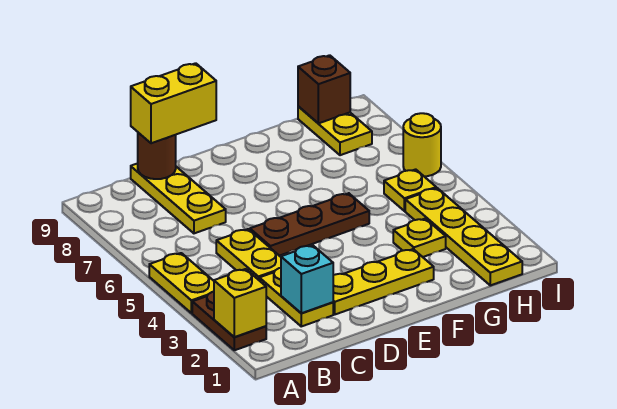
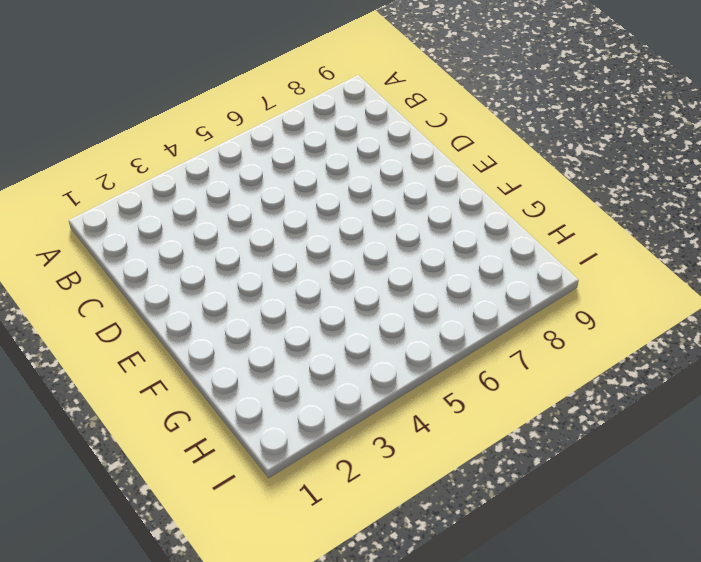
none -> brown 1x2 plate [192,292,266,350]
none -> yellow 1x2 plate [149,253,214,313]
none -> yellow 1x2 plate [259,268,333,326]

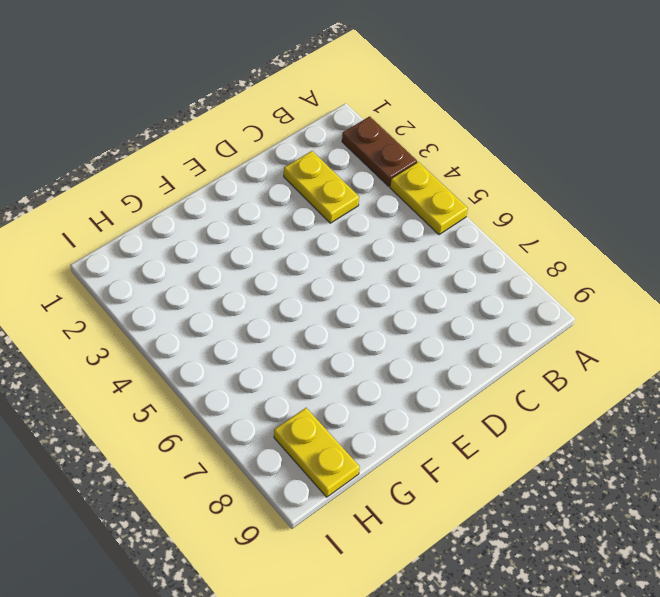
none -> yellow 1x2 plate [216,229,281,280]
none -> yellow 1x3 plate [131,163,226,233]
none -> yellow 1x3 plate [333,249,434,314]

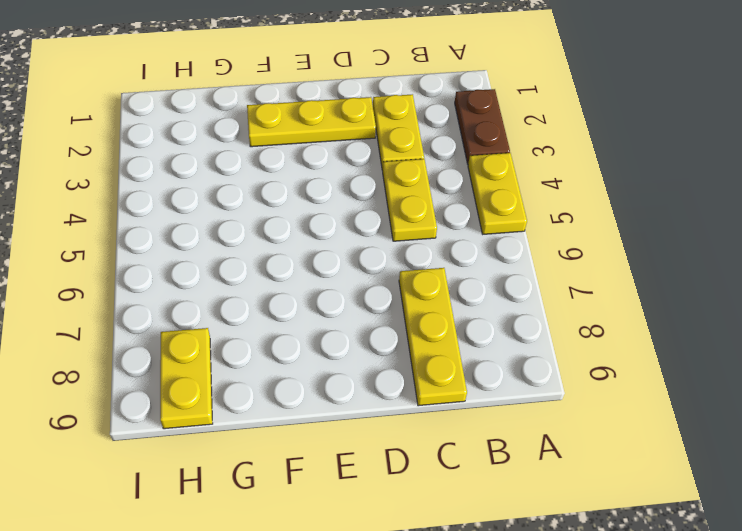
none -> brown 1x3 plate [250,193,369,256]
none -> yellow 1x1 plate [393,219,446,257]
none -> yellow 1x4 plate [405,188,522,285]

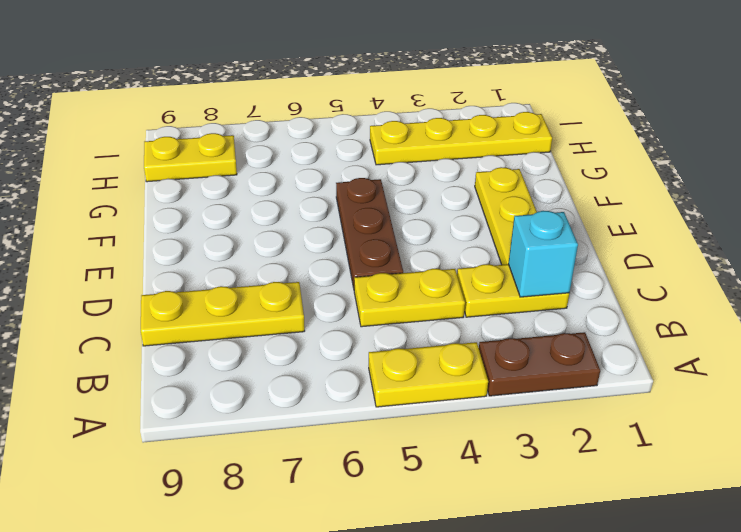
none -> yellow 1x1 plate [393,219,446,257]
none -> yellow 1x1 plate [384,169,436,211]
none -> yellow 1x1 round brick [403,113,441,176]

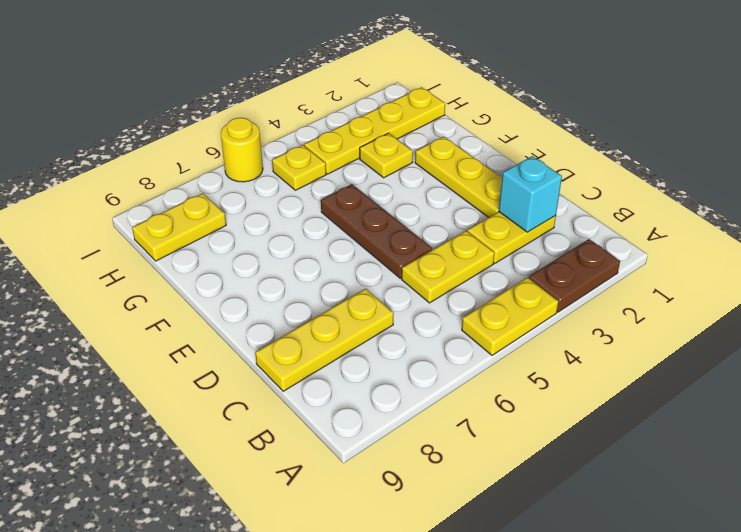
none -> yellow 1x1 brick [214,269,266,337]
none -> brown 1x1 round brick [138,133,176,179]
none -> brown 1x1 brick [298,55,350,123]

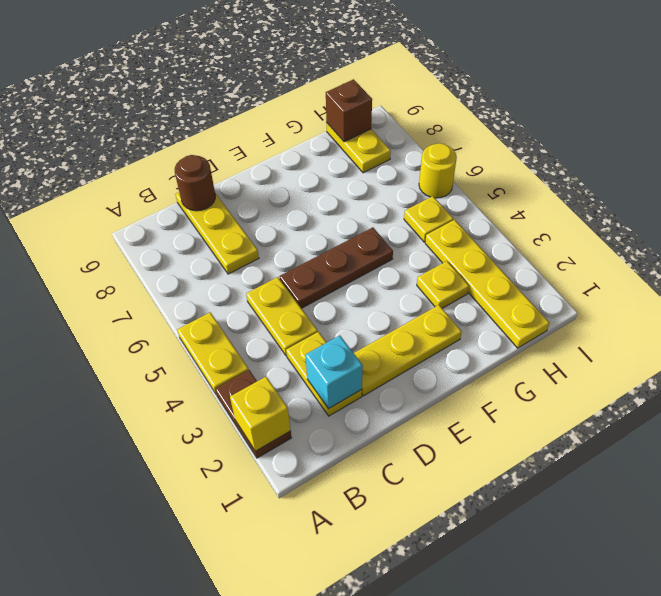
none -> yellow 1x2 brick [131,63,216,143]

